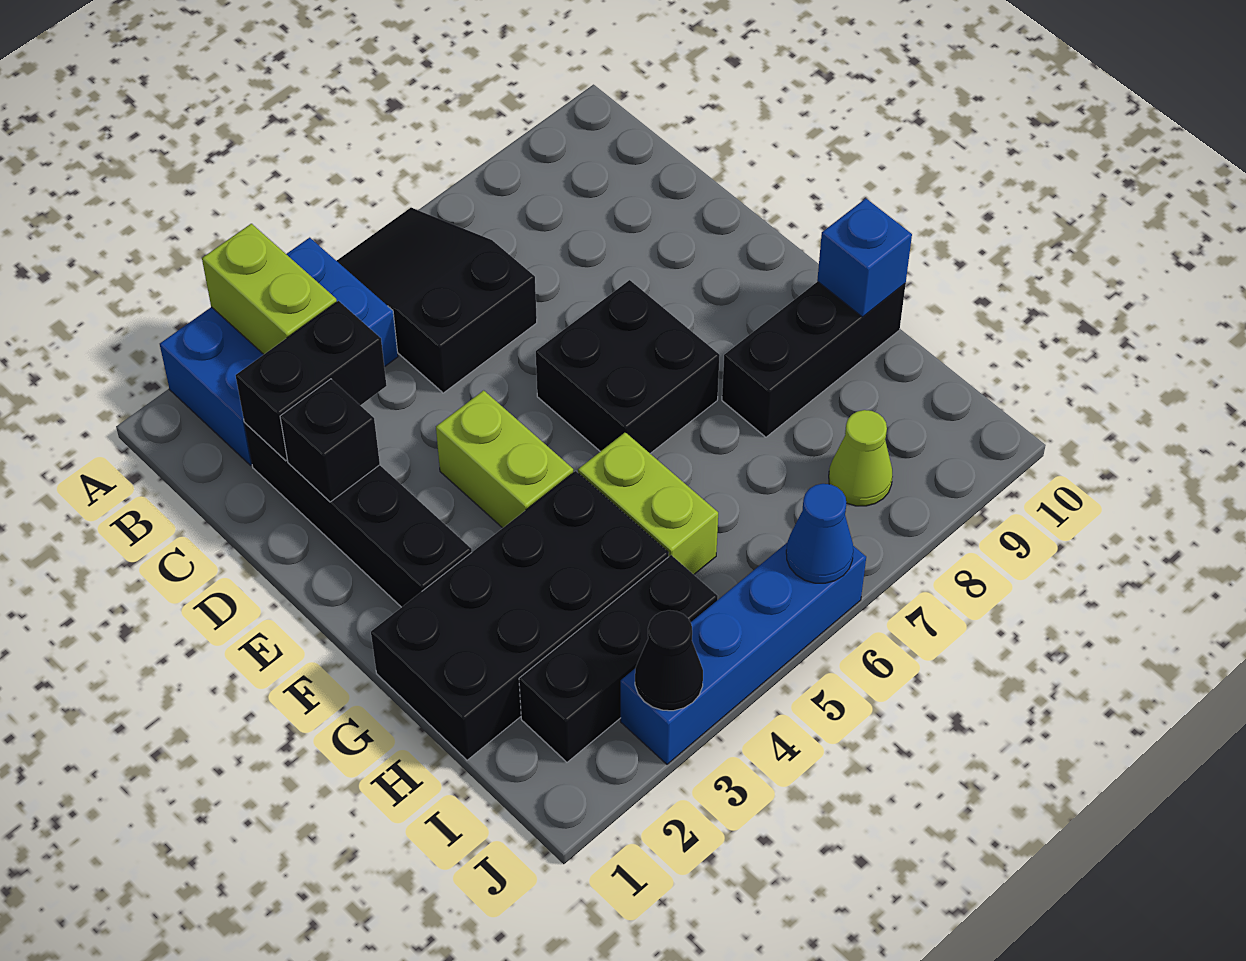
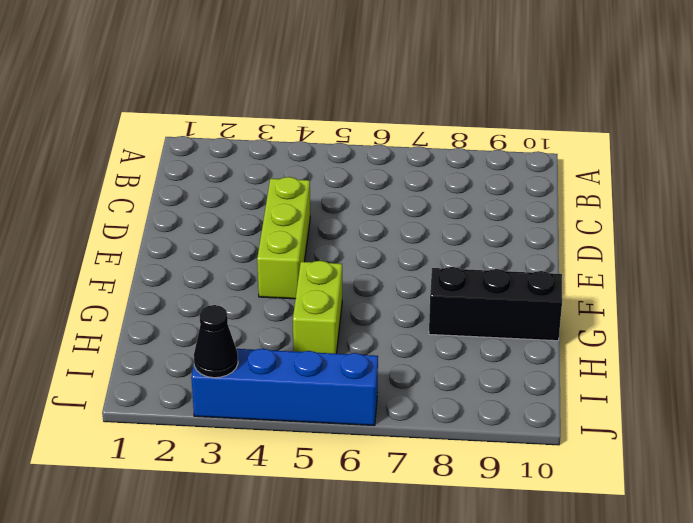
lime 1x3 brick [257,177,310,299] -> lime 1x2 brick [436,390,574,528]
none -> blue 2x3 brick [160,238,398,465]
none -> black 2x3 slope [337,208,537,393]
none -> black 1x4 brick [244,423,472,607]

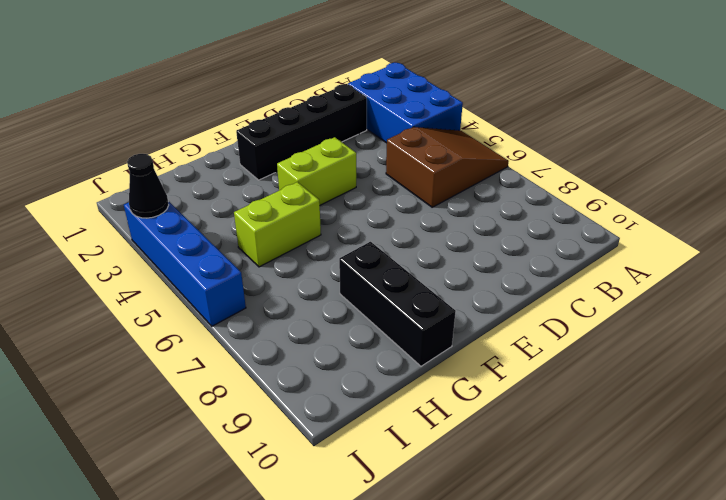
brown 2x3 slope [386,127,509,207] -> black 2x3 slope [337,208,537,393]
none -> black 2x2 brick [536,280,720,453]
none -> black 2x4 brick [371,471,669,760]
none -> black 1x3 brick [519,555,718,762]

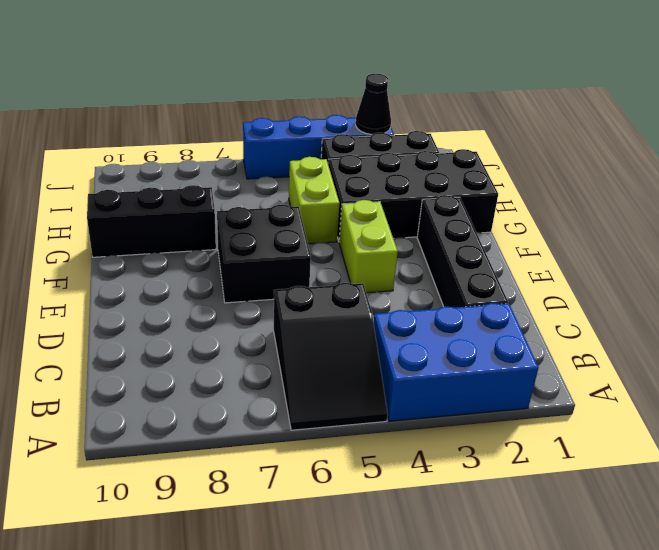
none -> lime 1x1 cone [829,410,893,506]
none -> lime 1x2 brick [202,224,337,354]
none -> black 1x2 brick [236,301,387,461]

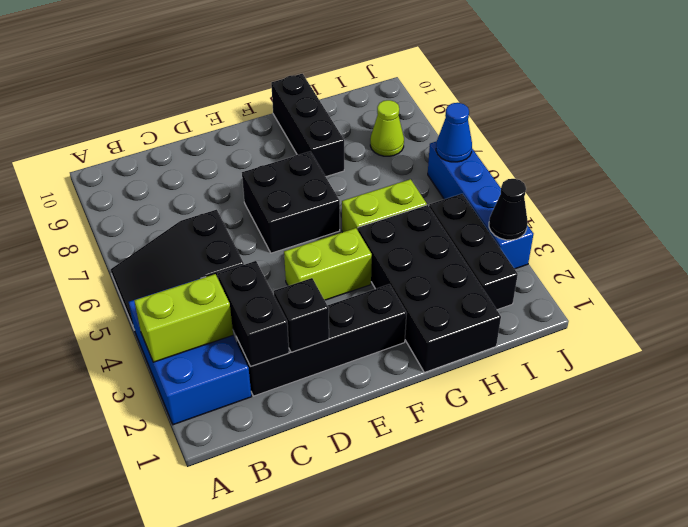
none -> blue 1x1 brick [817,198,912,317]

